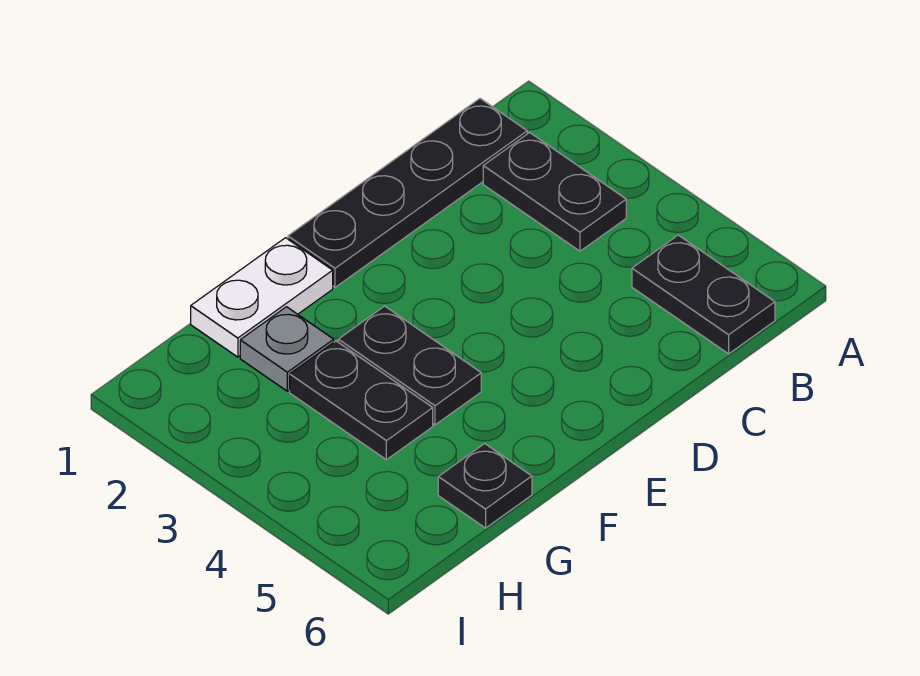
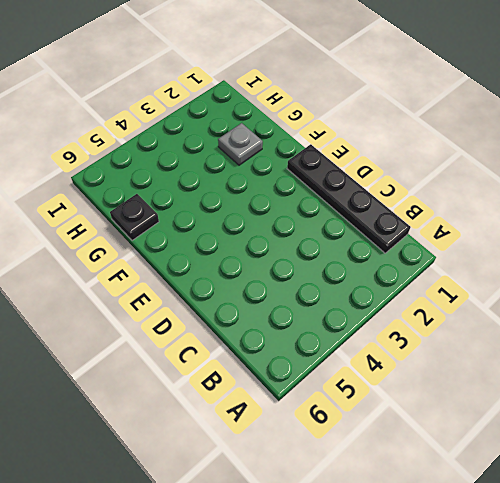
none -> black 1x2 plate [483,133,626,251]
none -> black 1x2 plate [632,235,775,354]

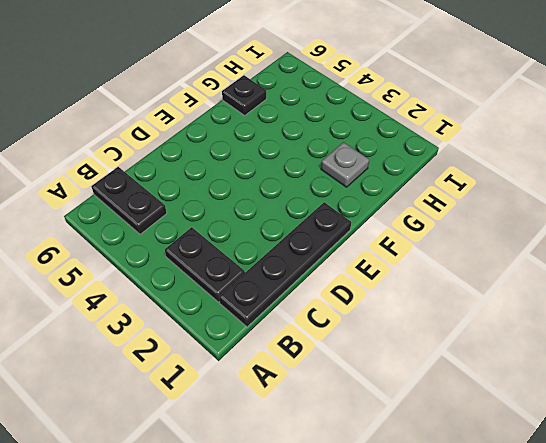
none -> white 1x2 plate [191,238,333,357]
none -> black 1x2 plate [338,306,481,425]

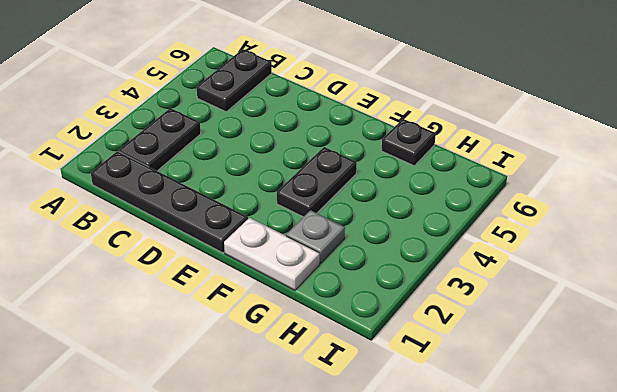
none -> black 1x2 plate [290,341,433,460]

